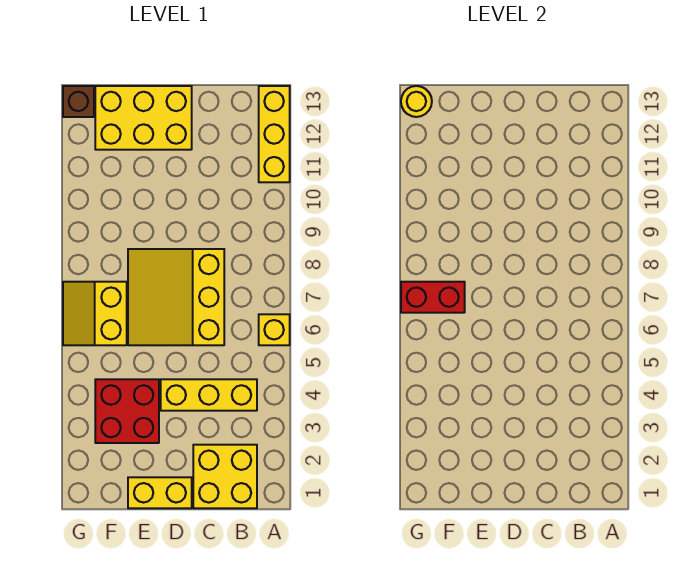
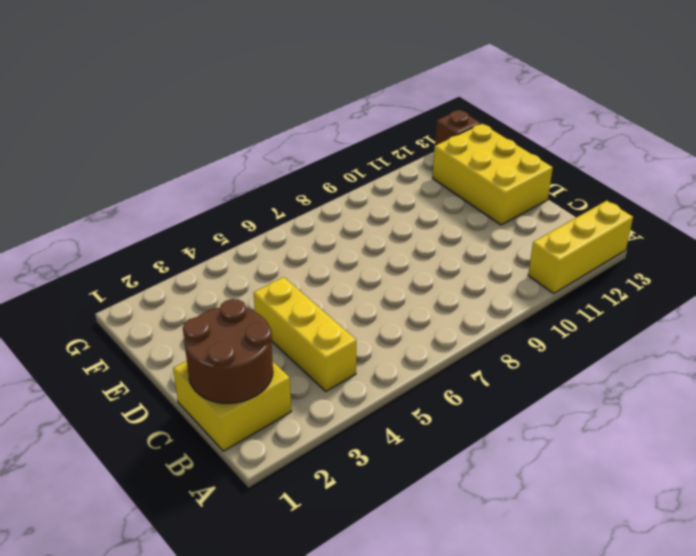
brown 2x2 round brick [183,299,273,403] -> none
none -> yellow 1x1 brick [259,314,290,345]
none -> yellow 3x3 slope [128,249,224,345]
none -> yellow 1x2 brick [128,477,192,508]

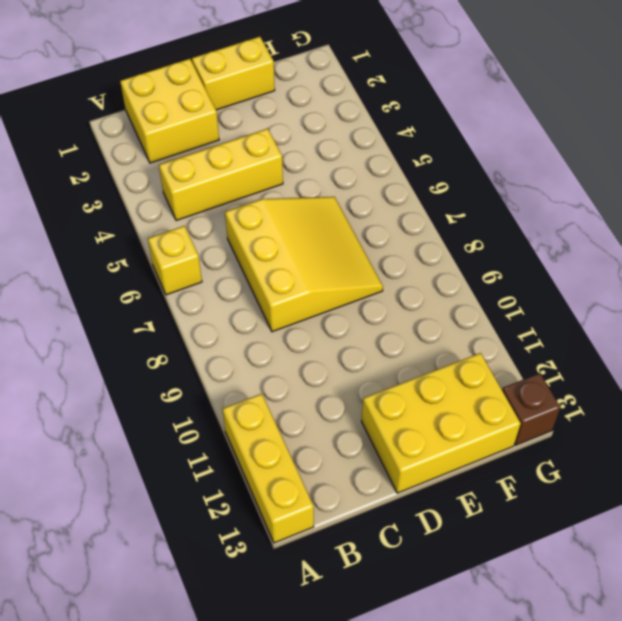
none -> red 2x2 brick [95,379,159,443]
none -> yellow 2x2 slope [63,282,127,345]
none -> red 1x2 brick [401,282,465,313]

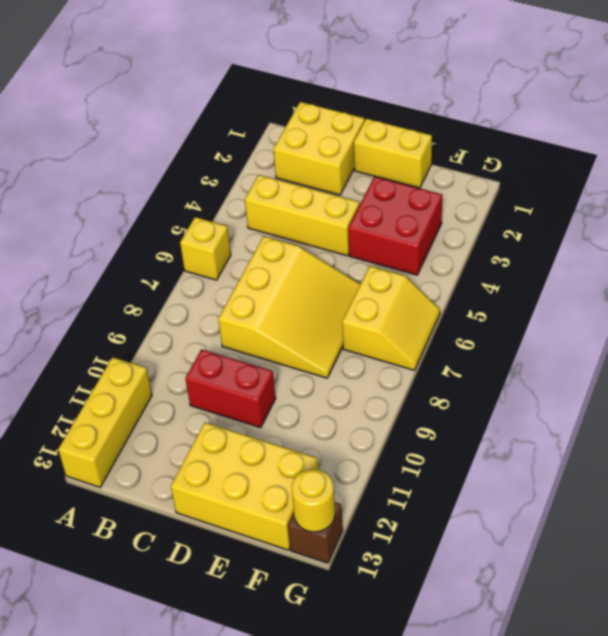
red 1x2 brick [185,349,276,428] -> red 1x2 brick moved to [401,282,465,313]

